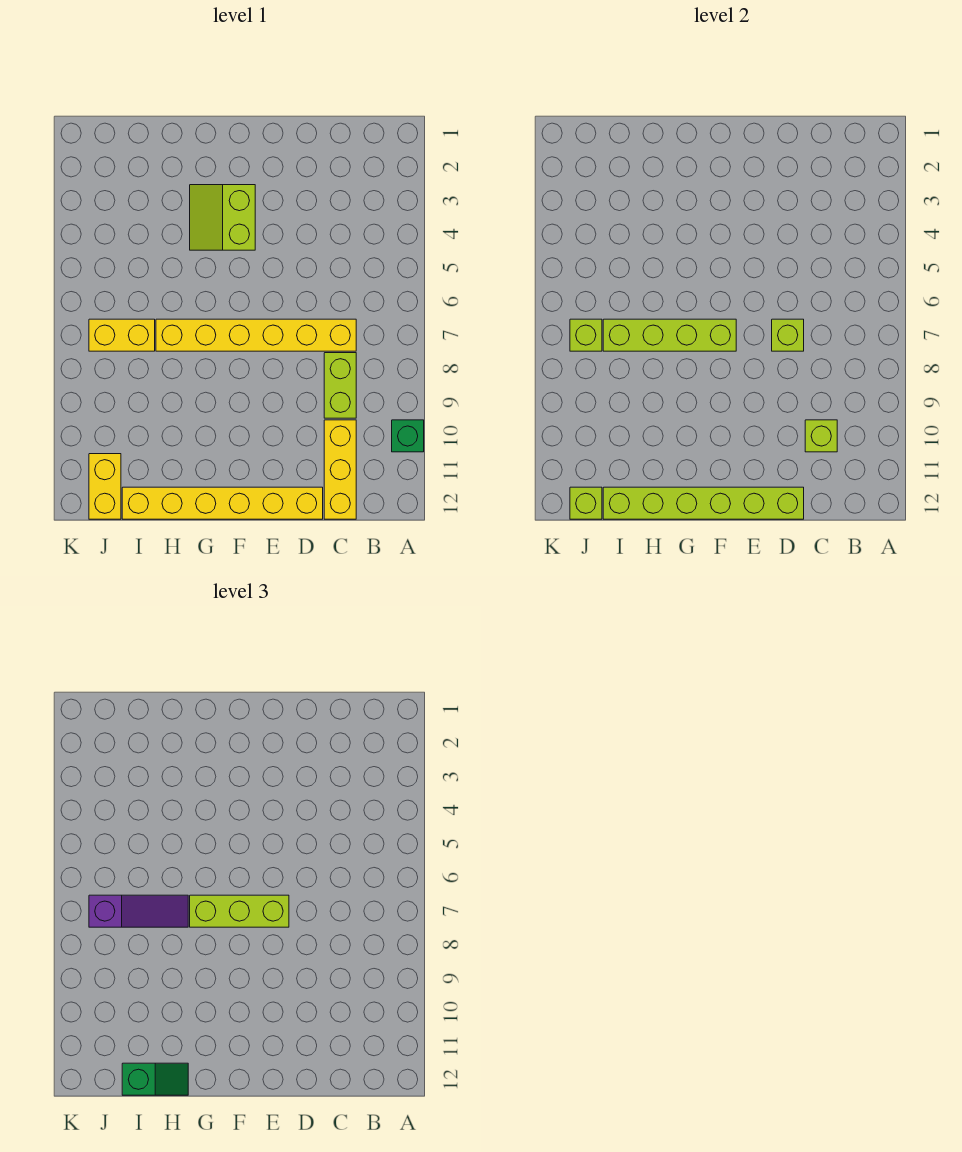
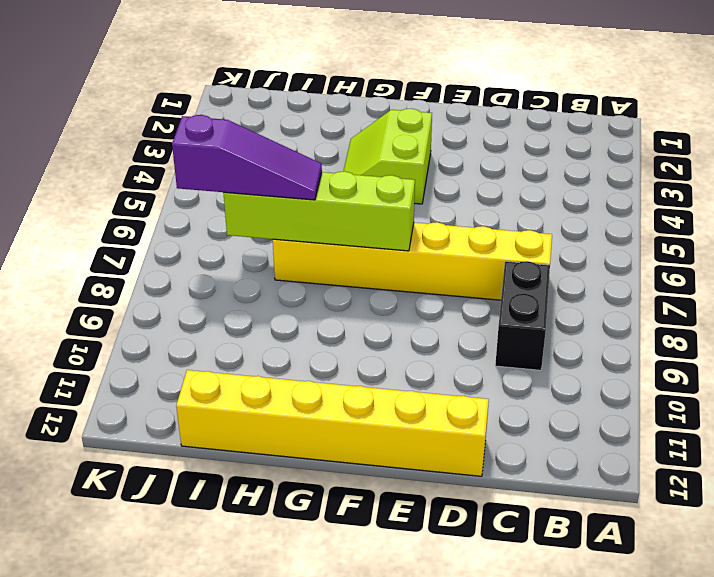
black 1x2 brick [495,261,550,370] -> lime 1x2 brick [324,353,356,418]
none -> green 1x1 brick [392,420,424,452]
none -> yellow 1x3 brick [324,420,356,519]
none -> yellow 1x2 brick [89,319,155,351]

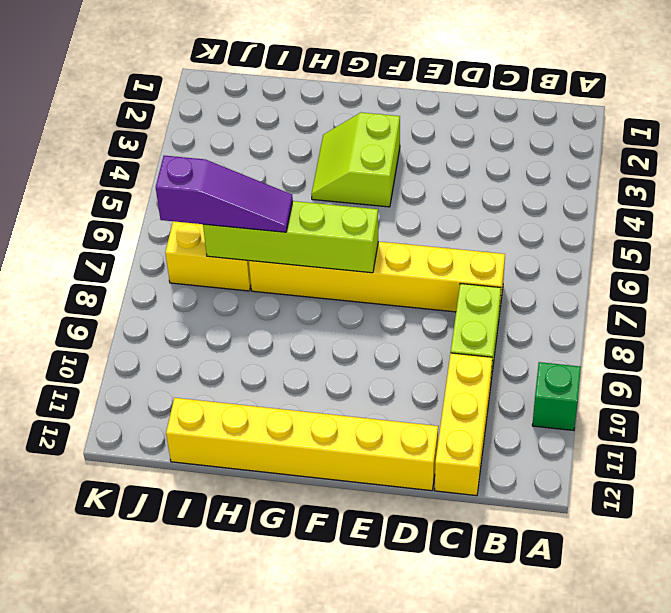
none -> yellow 1x2 brick [89,454,121,519]
none -> lime 1x1 brick [805,420,837,452]
none -> lime 1x1 brick [772,319,804,351]

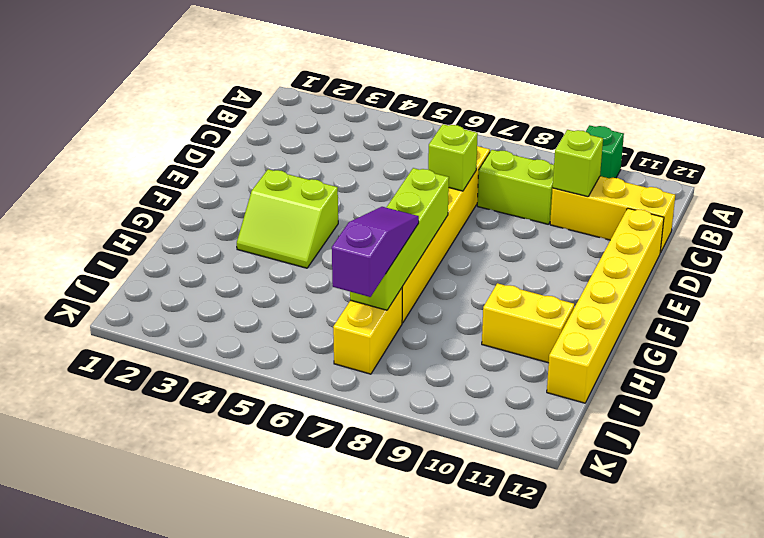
yellow 1x2 brick [482,283,574,363] -> yellow 1x2 brick moved to [89,454,121,519]
none -> lime 1x6 brick [603,487,804,519]
none -> lime 1x1 brick [570,319,602,351]
none -> lime 1x1 brick [570,487,602,519]

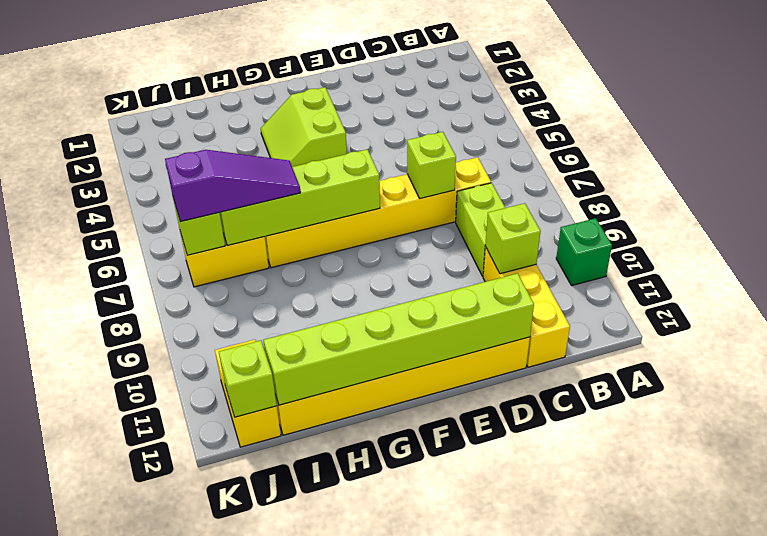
none -> lime 1x3 brick [190,895,289,927]
none -> green 1x2 slope [122,1063,188,1095]

